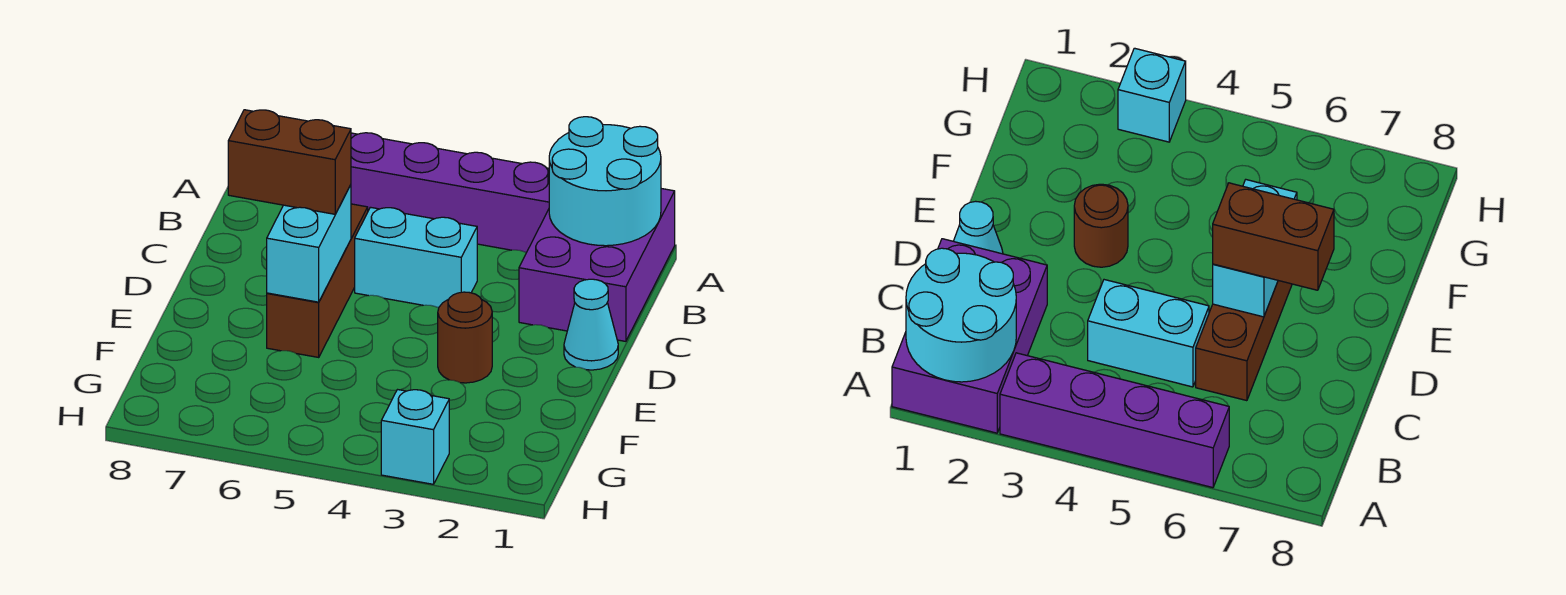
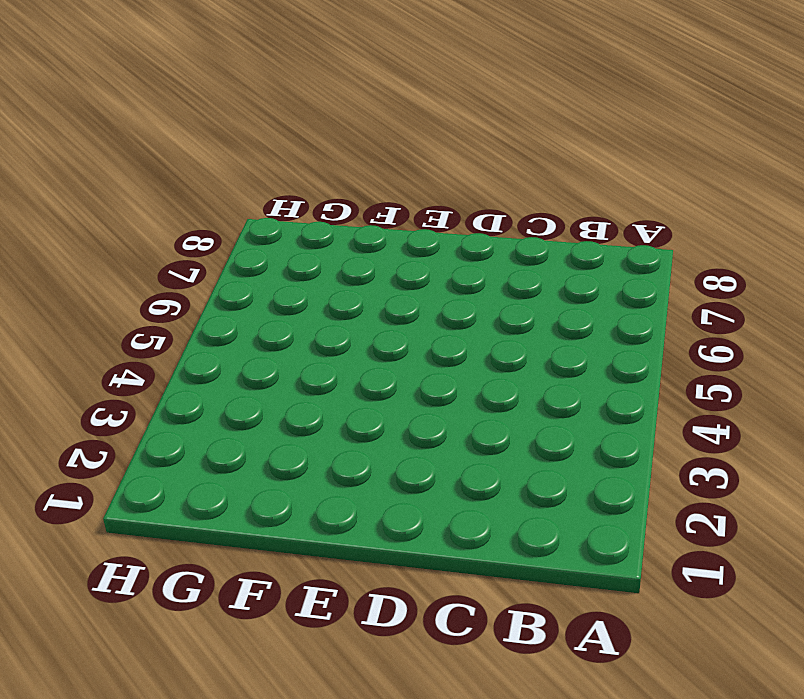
none -> purple 2x3 brick [519,189,675,341]
none -> purple 1x4 brick [351,133,549,253]

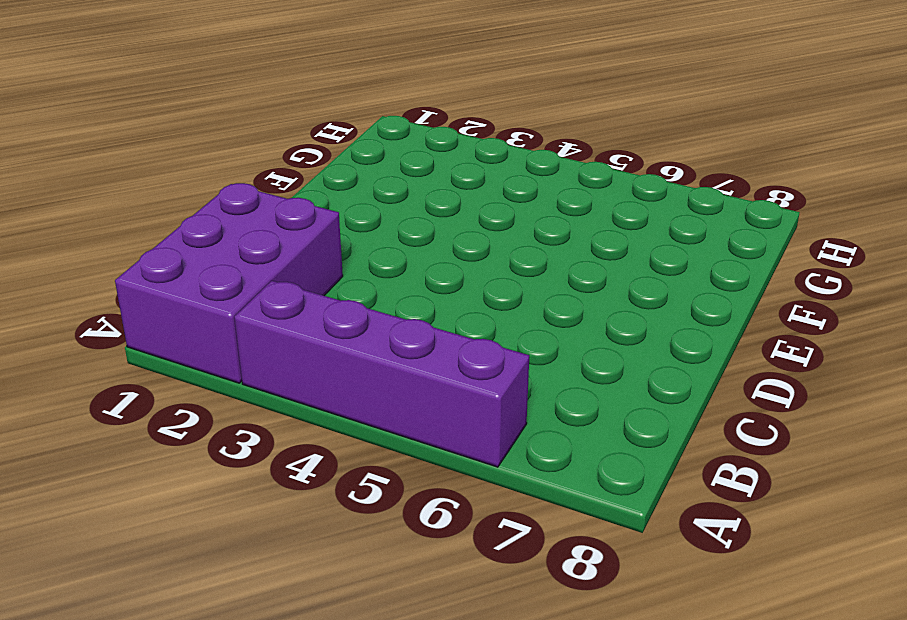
none -> cyan 1x2 brick [355,207,477,308]
none -> brown 1x3 brick [267,204,368,357]

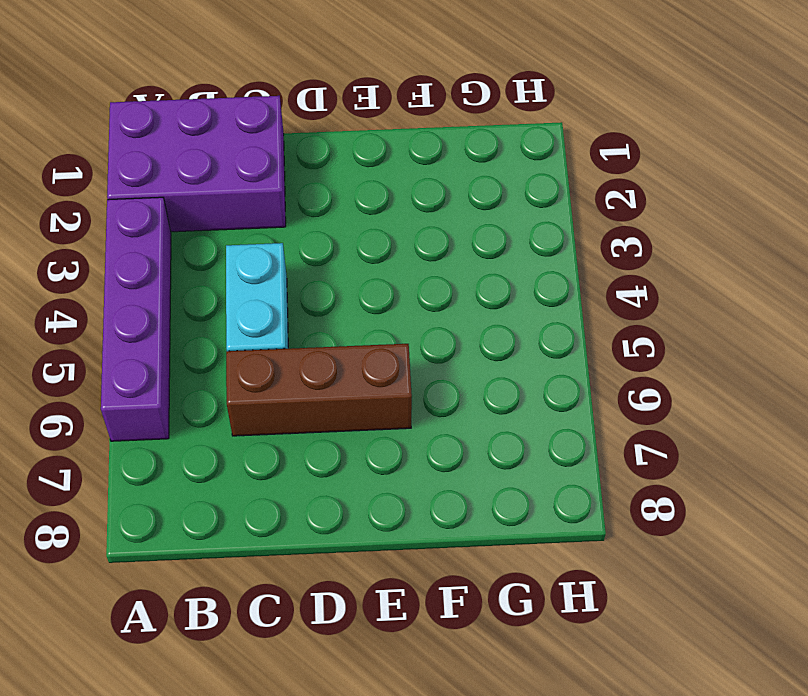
none -> cyan 1x1 cone [564,279,618,370]
none -> brown 1x1 round brick [438,292,492,383]

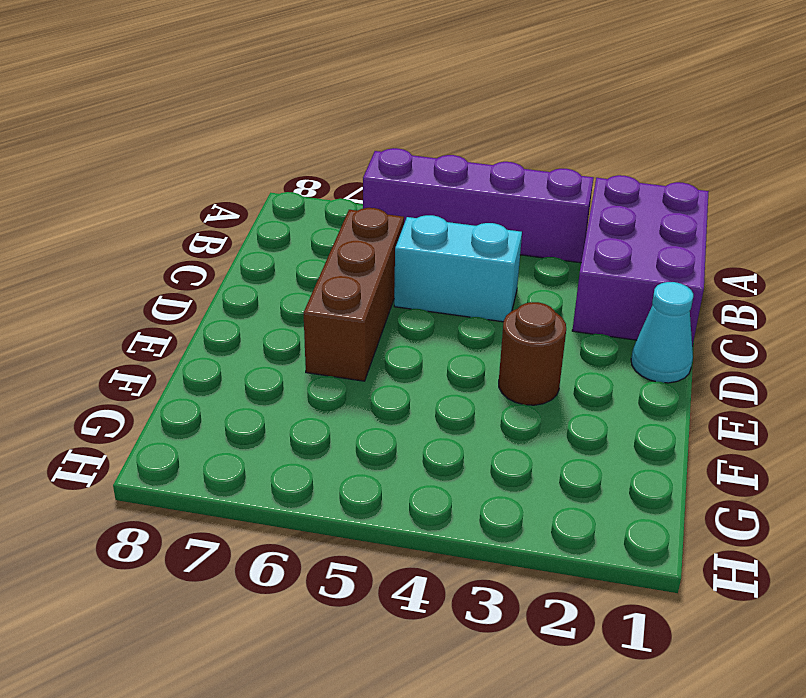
none -> cyan 1x1 brick [381,390,449,484]
none -> cyan 2x2 round brick [549,117,661,246]

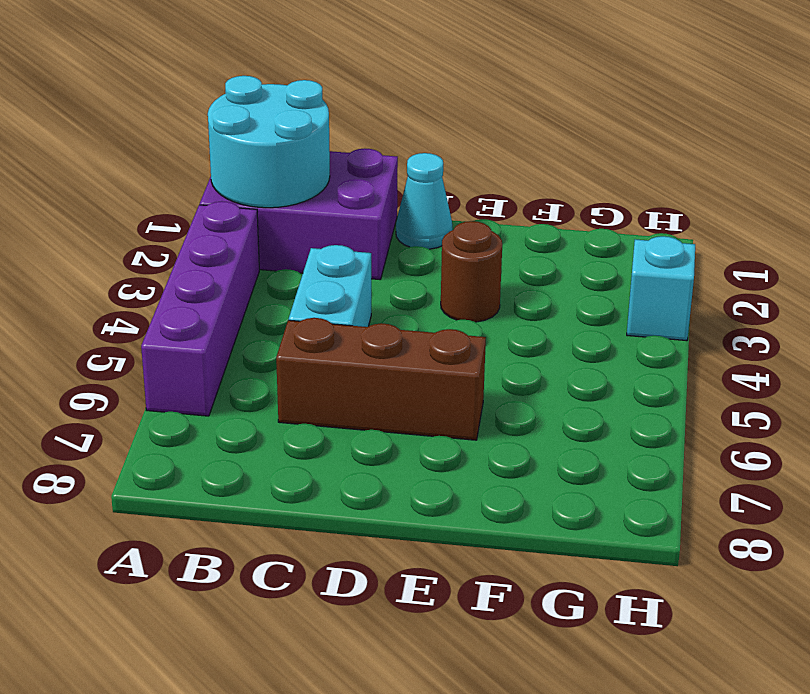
none -> cyan 1x2 brick [267,185,351,302]
none -> brown 1x2 brick [228,110,351,214]

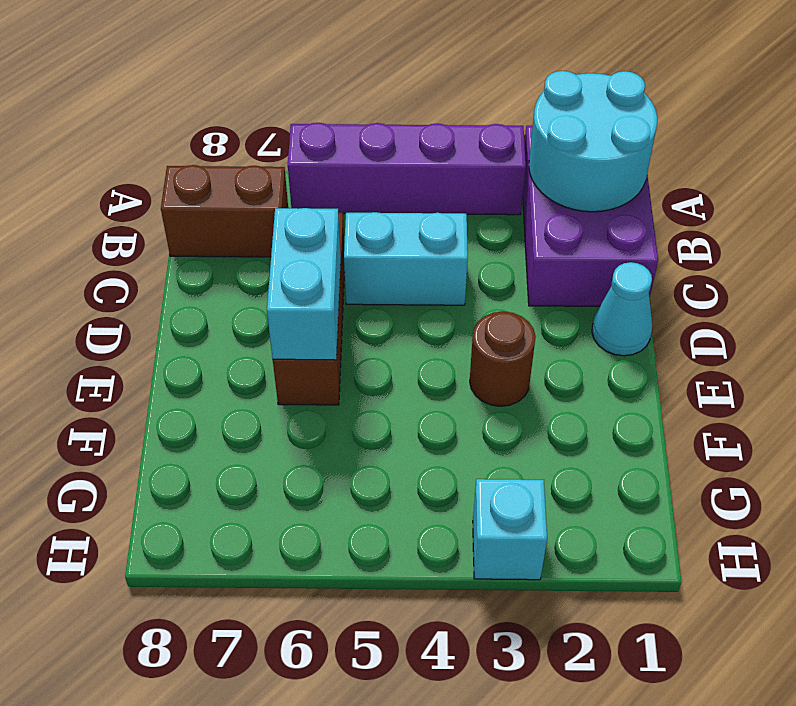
brown 1x2 brick [161,165,288,257] -> brown 1x2 brick moved to [228,110,351,214]

